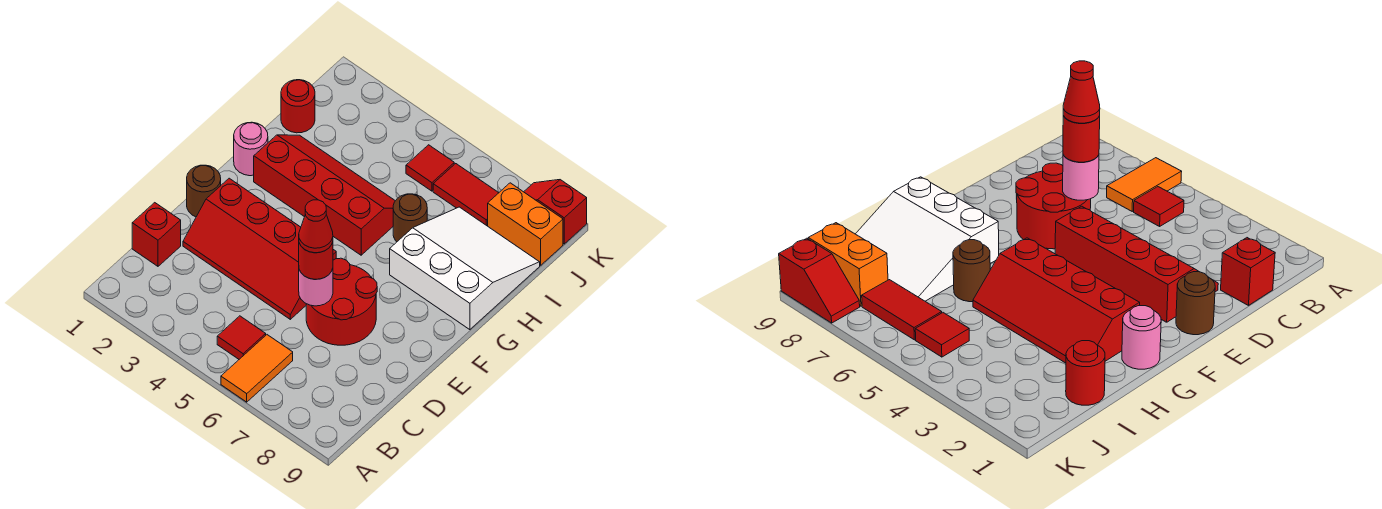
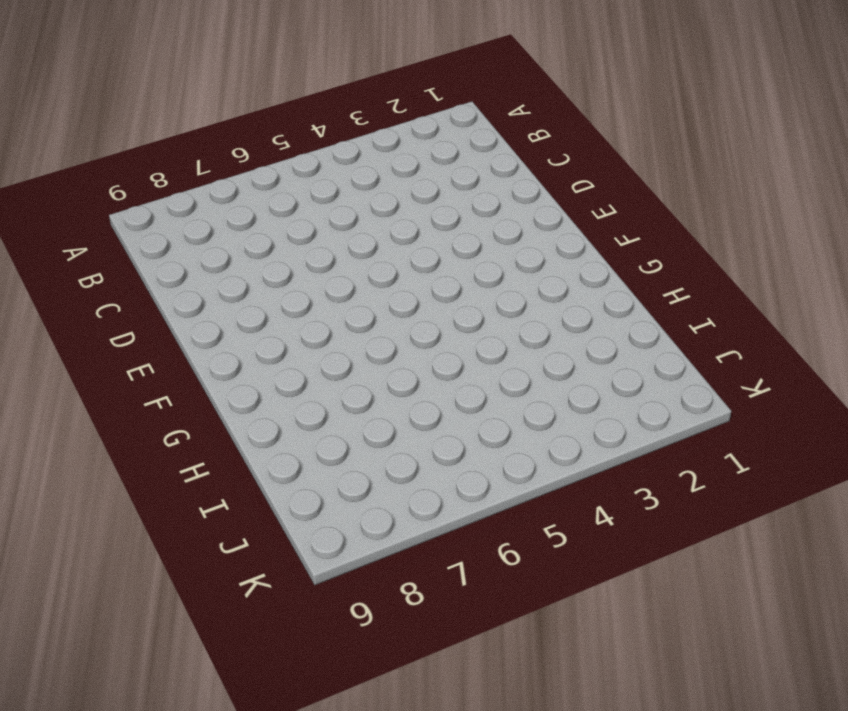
none -> orange 1x2 tile [221,335,293,402]
none -> red 1x1 tile [217,316,266,359]
none -> red 1x1 brick [132,203,181,266]

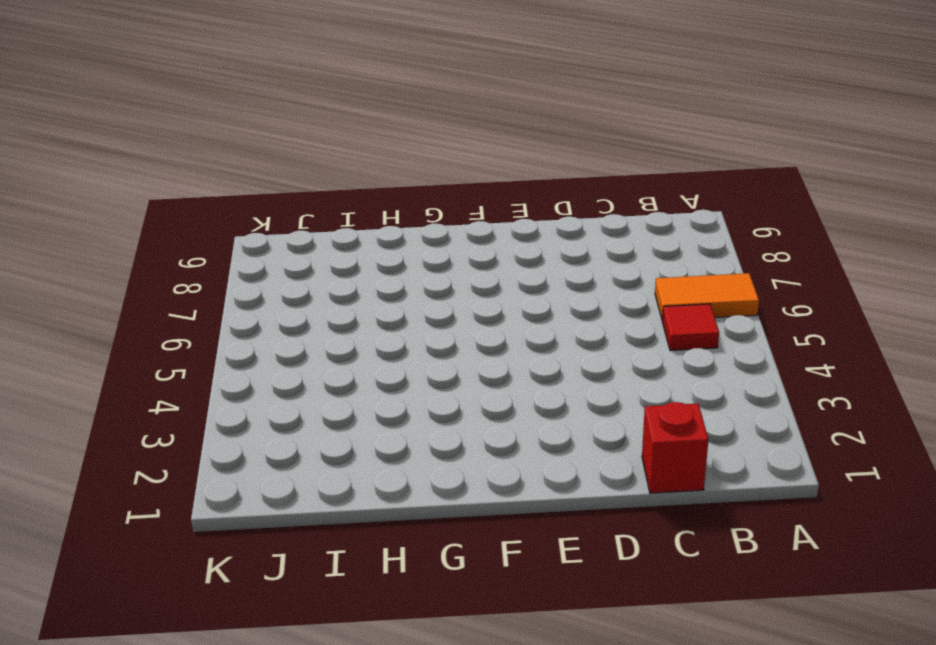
none -> red 2x4 slope [183,178,336,319]
none -> red 2x2 round brick [306,258,377,345]
none -> brown 1x1 round brick [187,165,221,217]

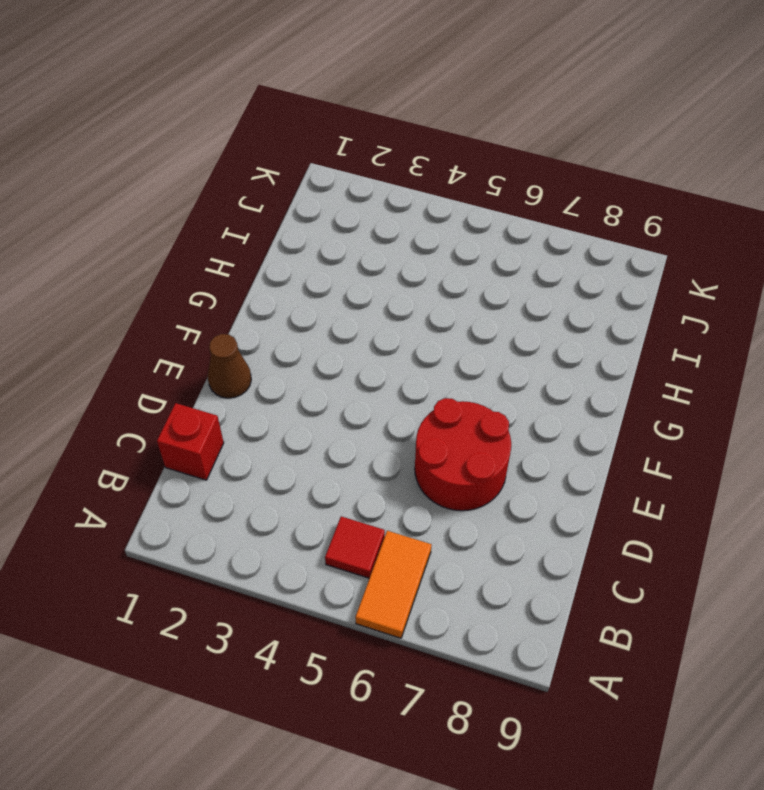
brown 1x1 cone [208,334,251,398] -> brown 1x1 round brick [187,165,221,217]
none -> red 2x4 slope [183,178,336,319]
none -> pink 1x1 round brick [234,122,268,176]
none -> red 2x4 slope [254,135,395,255]

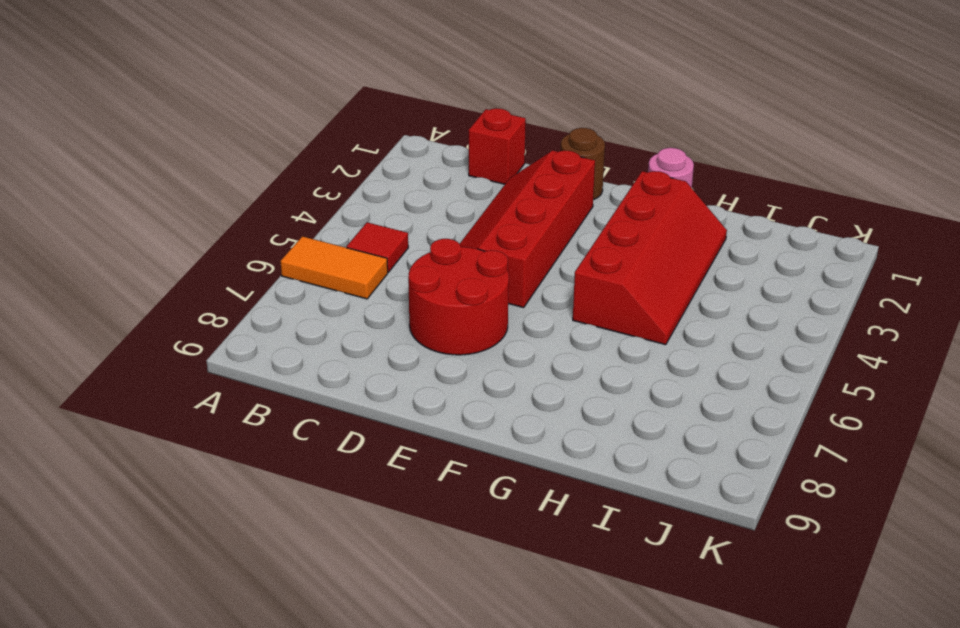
none -> white 3x3 slope [390,207,540,330]
none -> brown 1x1 round brick [393,194,427,242]
none -> red 1x1 round brick [281,80,315,133]

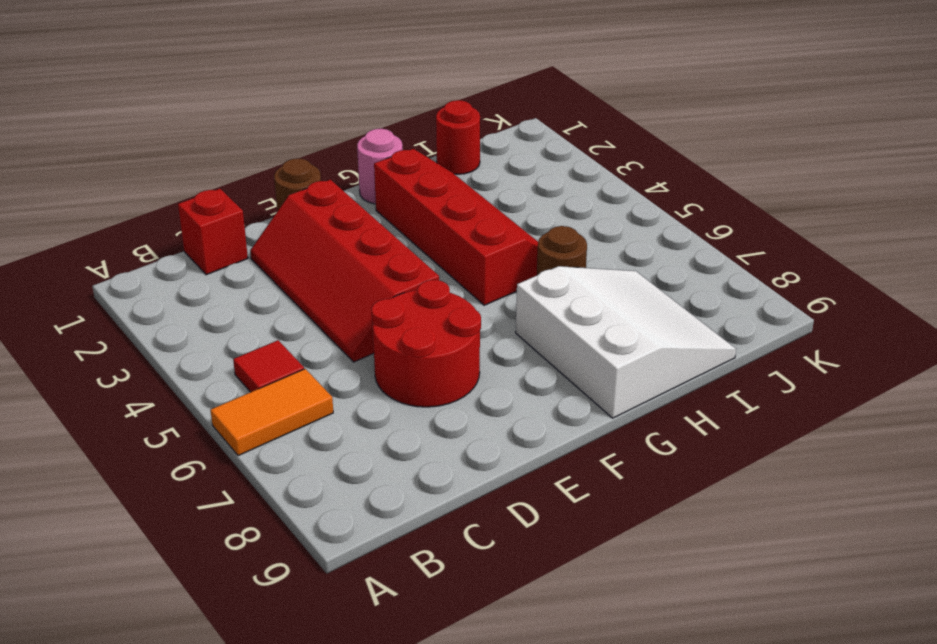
none -> red 1x1 tile [406,145,454,191]
none -> red 1x2 tile [433,164,498,226]
none -> orange 1x2 brick [488,183,563,265]

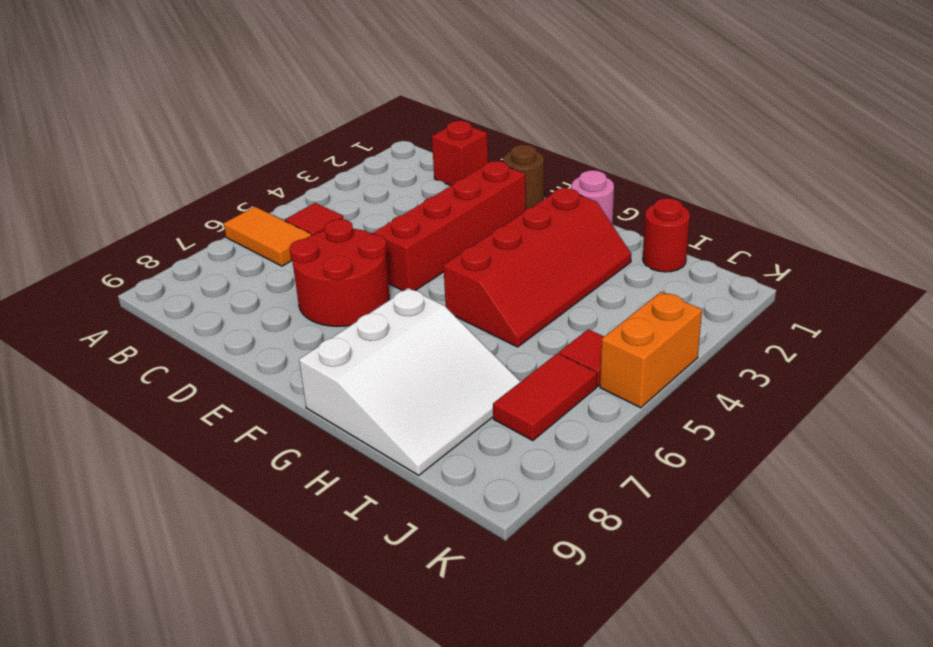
orange 1x2 brick [600,292,702,408] -> orange 1x2 brick moved to [488,183,563,265]
none -> brown 1x1 round brick [393,194,427,242]
none -> red 1x2 slope [524,180,587,244]
none -> pink 1x1 round brick [299,268,333,306]

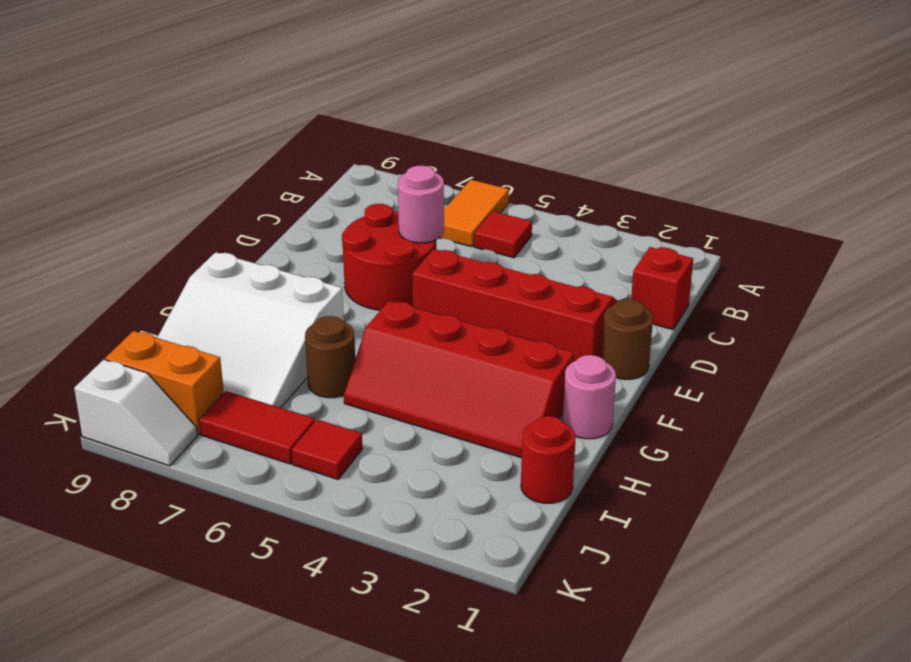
white 1x2 slope [74,360,197,466] -> red 1x2 slope [524,180,587,244]
none -> red 1x1 round brick [299,242,333,279]
none -> red 1x1 cone [299,200,333,253]

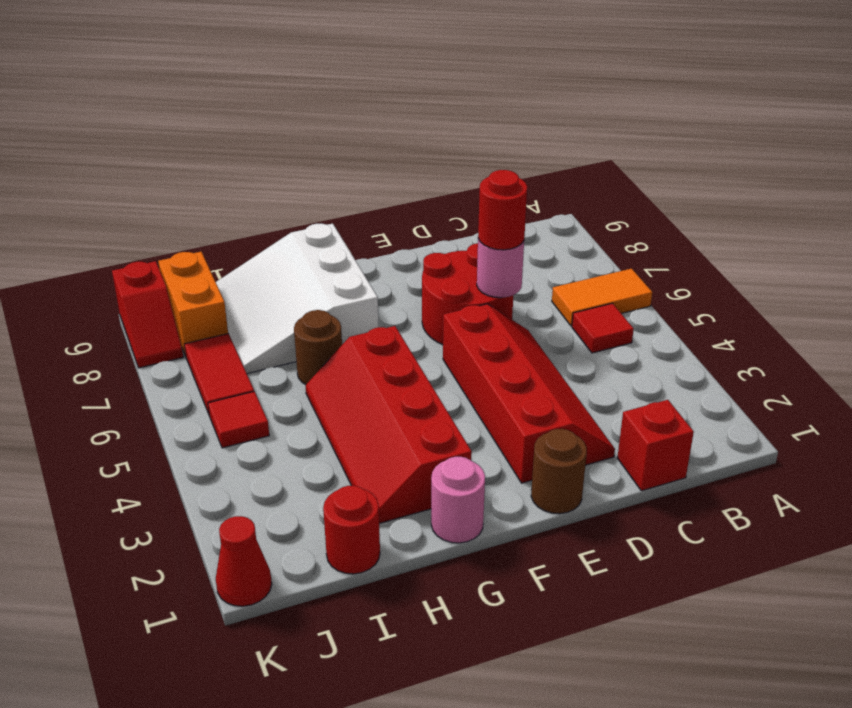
red 1x1 cone [216,516,272,606] -> red 1x1 cone moved to [299,200,333,253]

